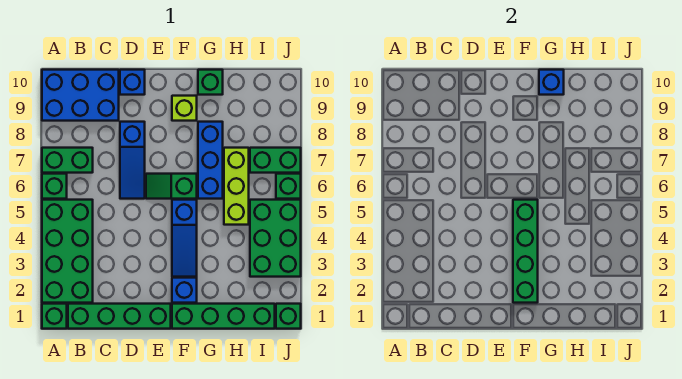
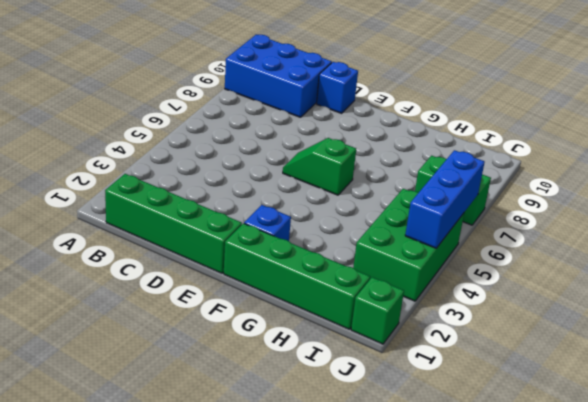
blue 1x3 brick [405,150,485,248] -> blue 1x3 brick moved to [198,122,223,199]
none -> green 1x1 brick [42,304,67,329]
none -> green 2x4 brick [42,200,93,303]
none -> green 1x1 brick [42,174,67,199]

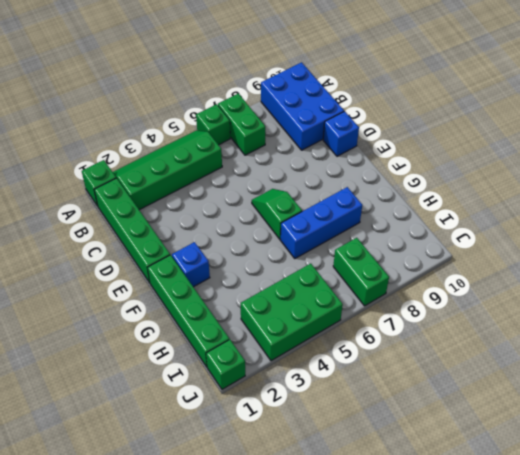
green 2x4 slope [113,130,222,210] -> green 2x4 brick [42,200,93,303]
none -> blue 1x3 slope [120,122,145,199]
none -> blue 1x3 slope [172,200,197,277]
none -> lime 1x1 brick [172,96,197,121]

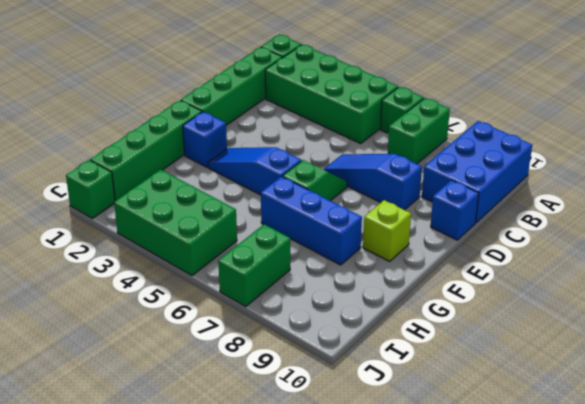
none -> green 1x1 brick [198,70,223,95]
none -> lime 1x3 brick [224,148,249,225]
none -> green 1x1 brick [276,174,301,199]

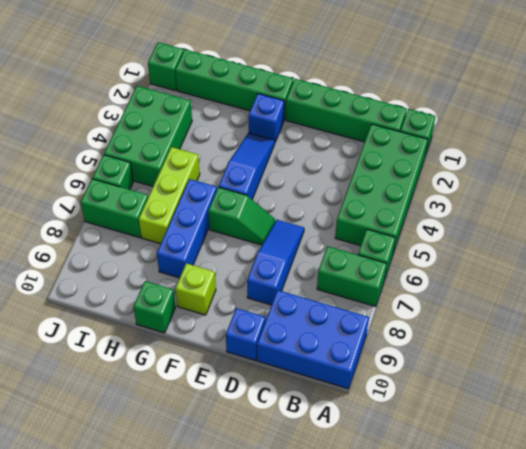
none -> green 1x4 brick [513,200,538,303]
none -> blue 1x1 brick [539,70,564,95]

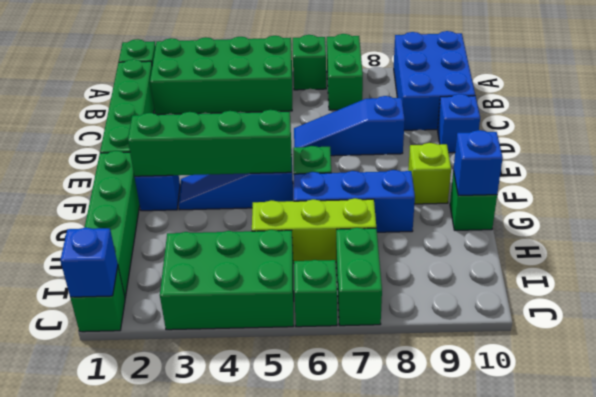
blue 1x1 brick [60,228,118,297] -> none

